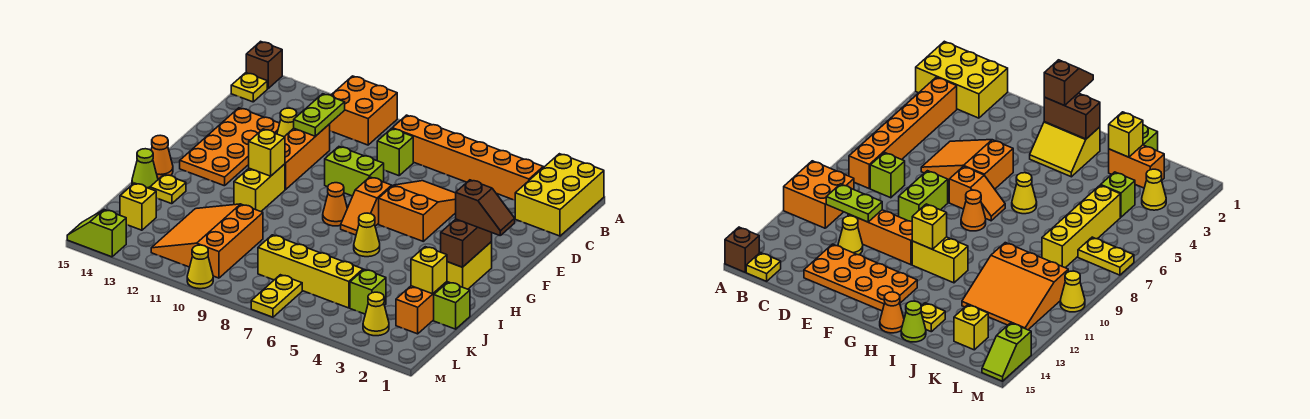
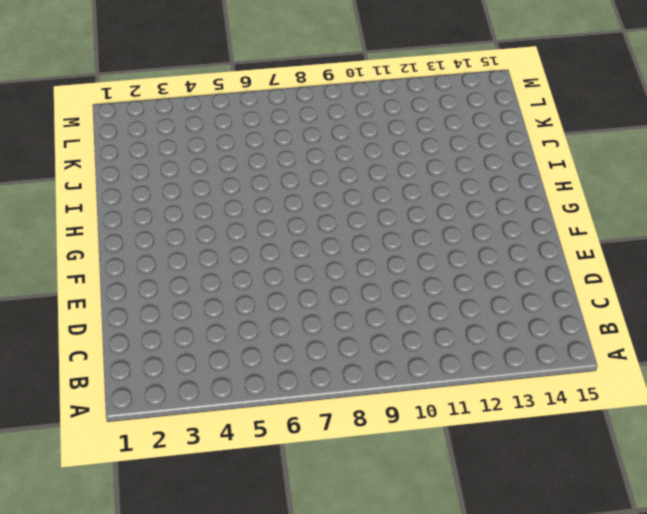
none -> yellow 2x3 brick [515,154,604,236]
none -> orange 2x2 brick [330,76,397,145]
none -> brown 1x1 brick [246,41,282,89]
none -> orange 1x6 brick [392,115,543,200]

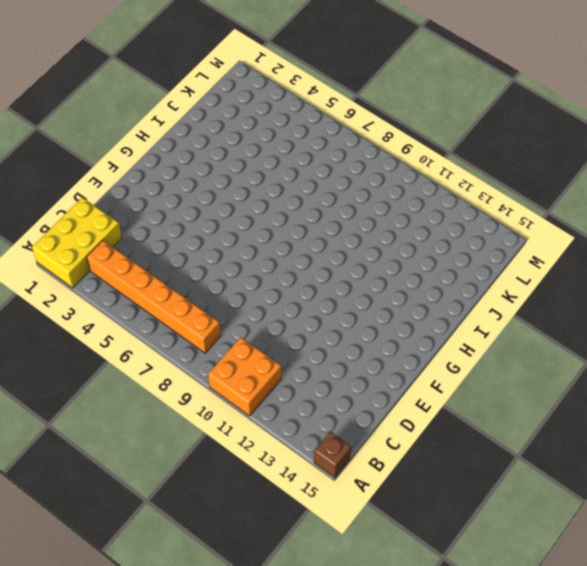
none -> yellow 1x1 plate [231,73,267,102]
none -> lime 1x1 brick [377,129,413,176]
none -> orange 2x3 slope [379,181,456,241]
none -> orange 1x3 brick [285,124,330,190]

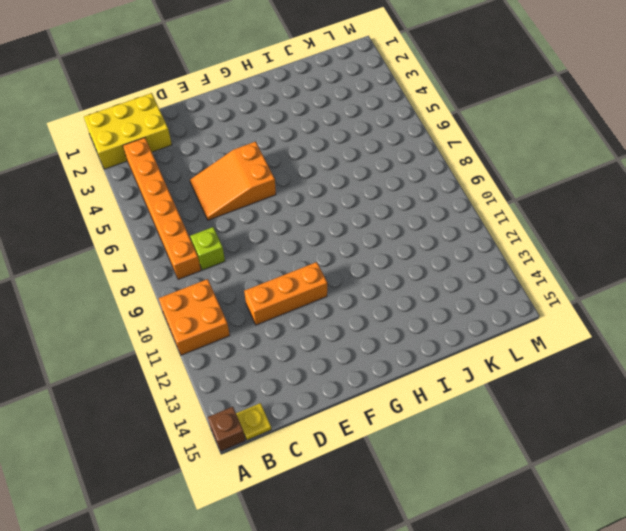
none -> yellow 1x1 cone [277,108,297,137]
none -> orange 2x4 plate [180,108,280,186]
none -> lime 1x2 brick [325,147,384,196]
none -> orange 1x2 slope [341,177,392,235]

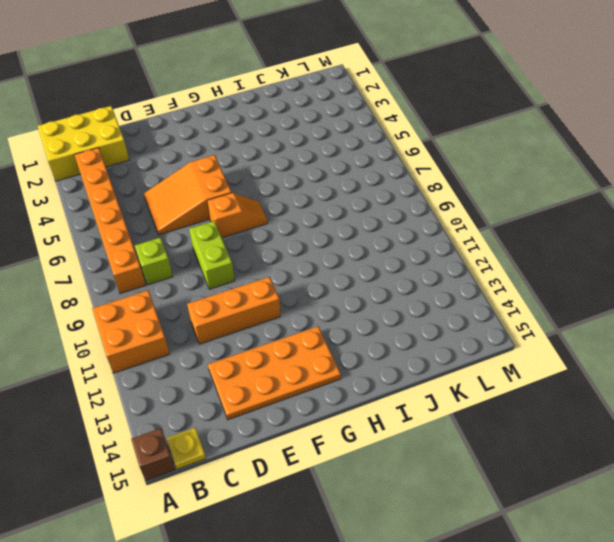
none -> yellow 1x1 cone [277,108,297,137]
none -> yellow 2x2 slope [447,242,492,289]
none -> orange 1x1 cone [323,183,347,226]
none -> yellow 1x2 brick [234,164,285,211]

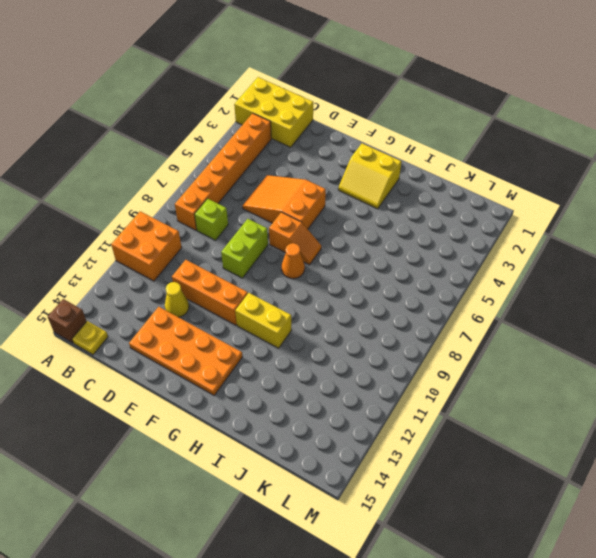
none -> yellow 1x1 cone [354,213,380,257]
none -> orange 1x1 cone [151,135,173,179]
none -> yellow 1x1 plate [150,174,186,204]
none -> lime 1x1 cone [132,149,158,189]

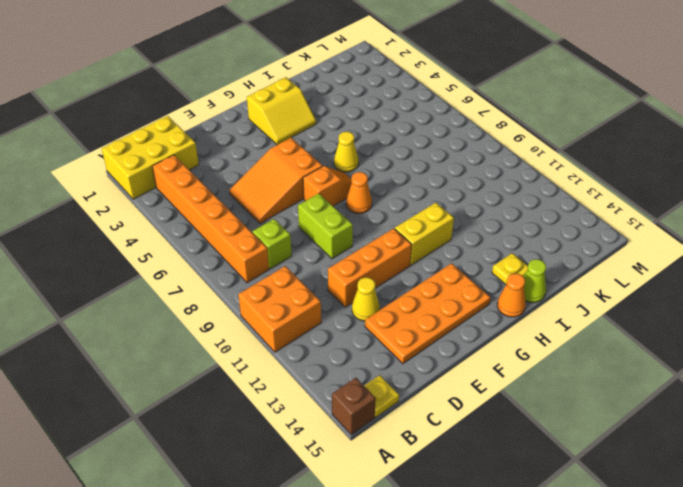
none -> lime 1x1 brick [434,282,470,329]
none -> orange 1x2 brick [396,282,447,334]
none -> orange 3x3 slope [151,204,263,278]
none -> lime 1x1 brick [350,269,386,314]

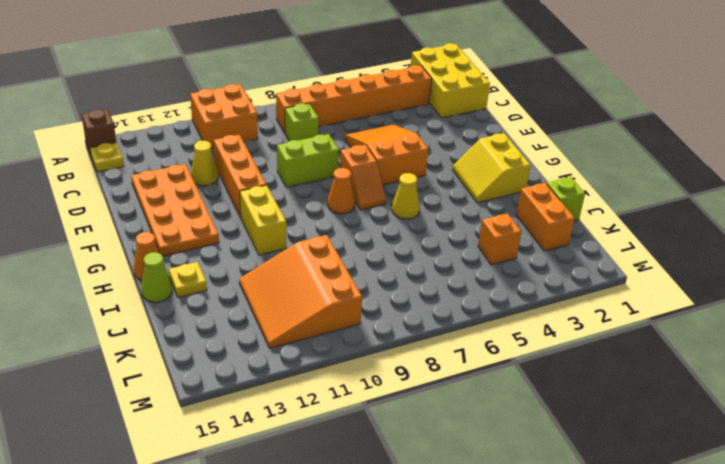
orange 1x1 brick [478,213,521,265] -> lime 1x1 brick [350,269,386,314]
none -> yellow 1x4 brick [258,235,363,308]
none -> yellow 1x1 brick [120,183,156,230]
none -> yellow 1x1 cone [363,292,389,336]
none -> yellow 1x2 plate [251,275,302,317]

